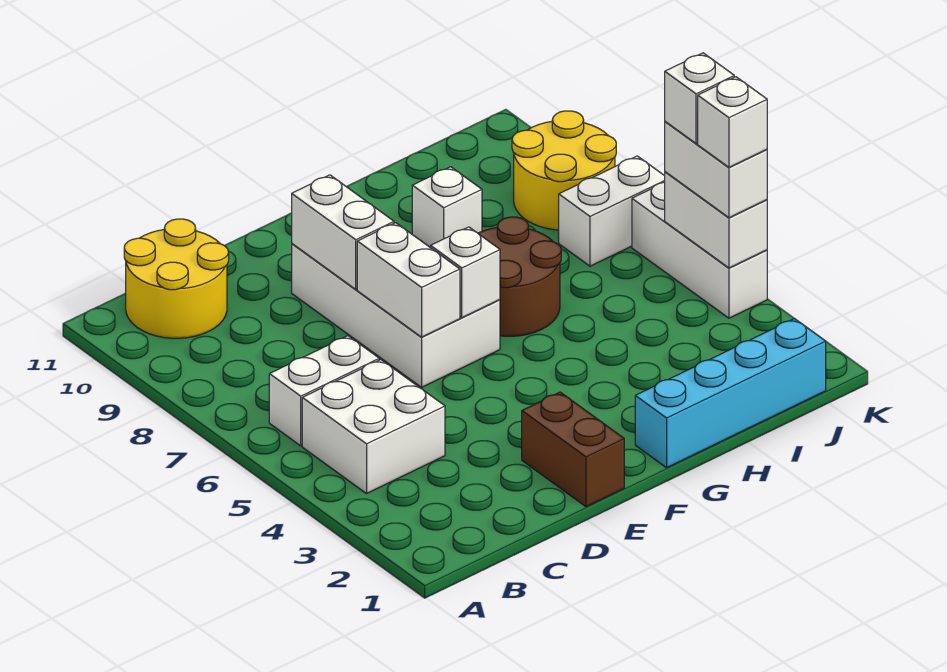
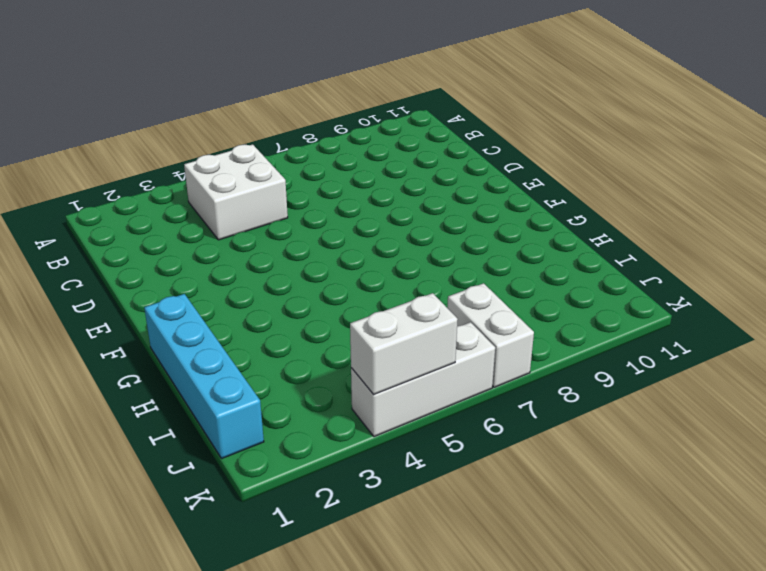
none -> white 1x2 brick [269,336,379,446]
none -> yellow 2x2 round brick [124,219,229,338]
none -> brown 1x2 brick [522,392,624,507]

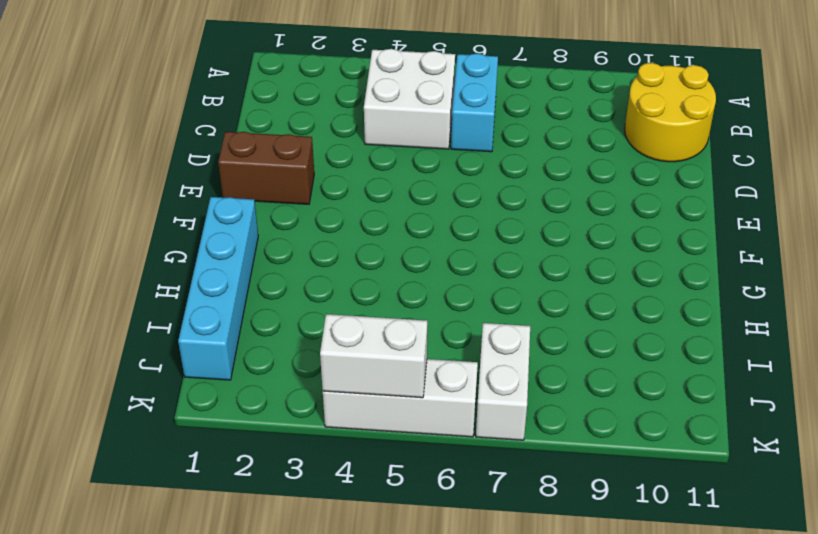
cyan 1x2 brick [451,53,498,152] -> white 1x2 brick [269,336,379,446]
none -> white 2x4 brick [292,244,500,387]
none -> brown 2x2 round brick [478,217,561,336]
none -> white 1x1 brick [412,167,482,248]

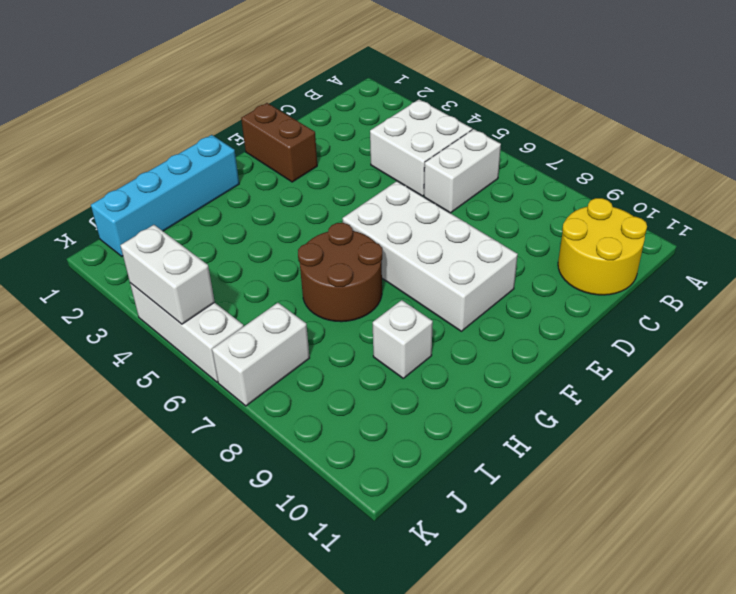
none -> yellow 2x2 round brick [512,111,616,230]
none -> white 1x2 brick [357,223,460,337]
none -> white 1x2 brick [292,175,394,289]

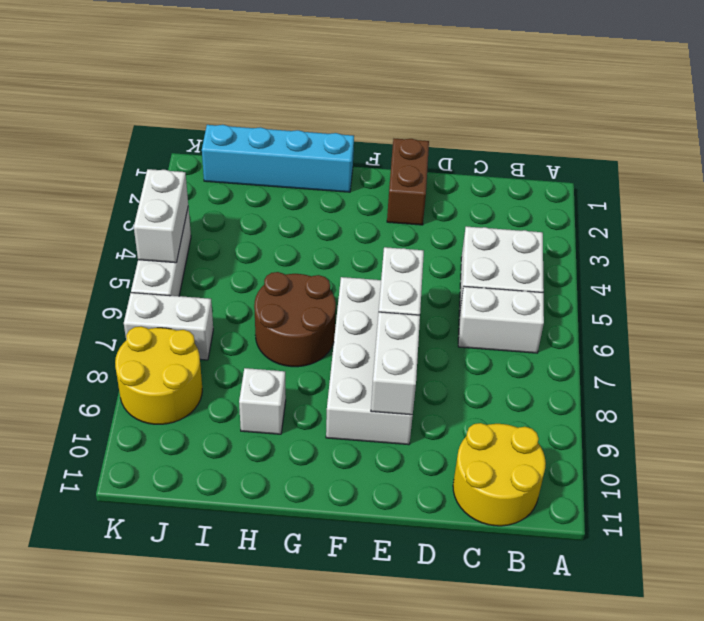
none -> white 1x1 brick [431,227,500,318]
none -> white 1x2 brick [665,122,767,218]
none -> white 1x1 brick [698,77,767,167]

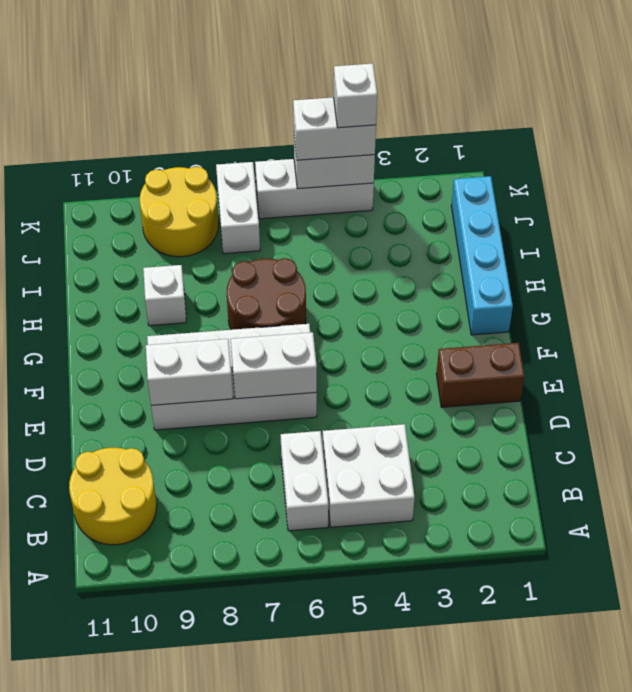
none -> white 1x1 brick [431,227,500,318]
none -> white 1x1 brick [665,53,734,144]

